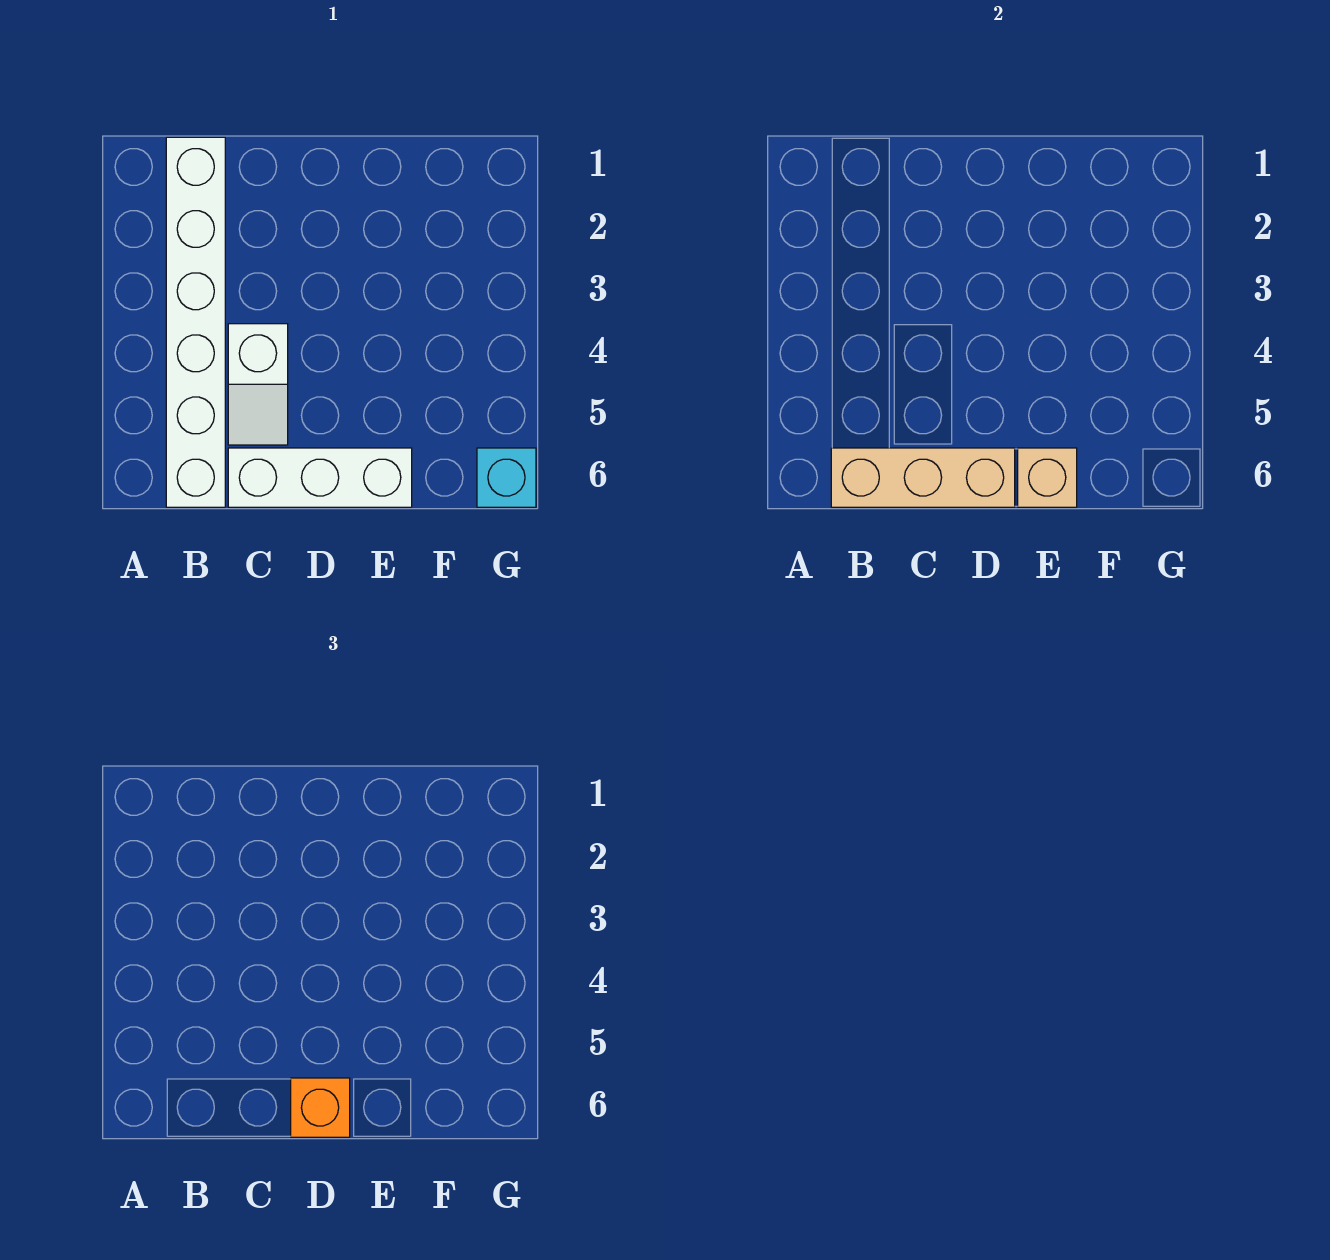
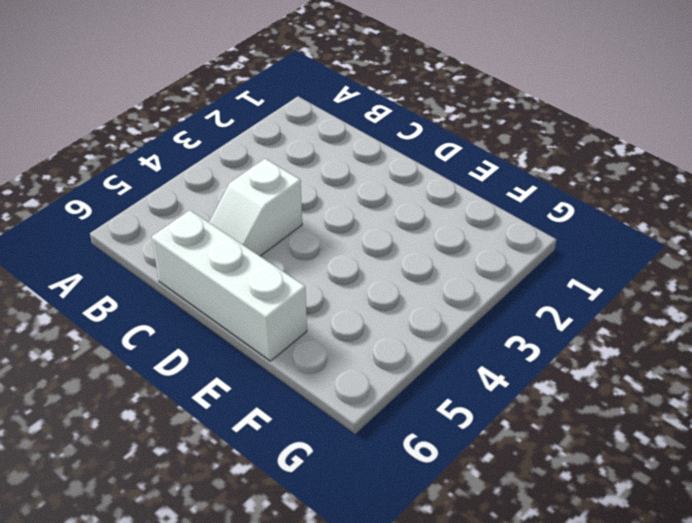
none -> white 1x6 brick [166,137,225,507]
none -> cyan 1x1 brick [477,448,536,507]

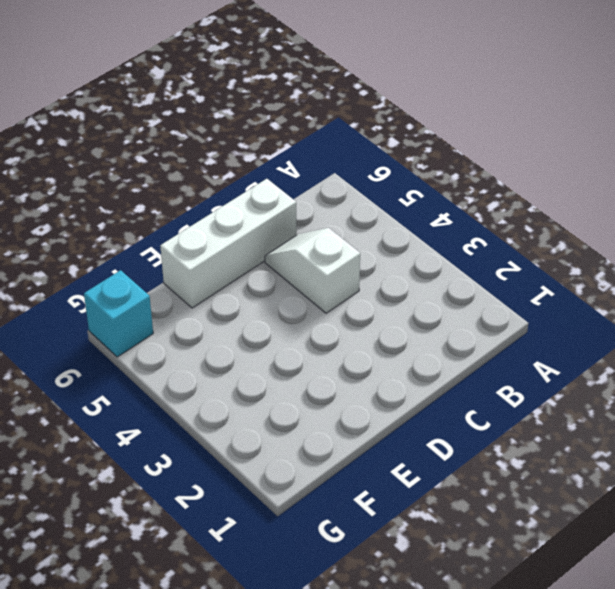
none -> white 1x6 brick [166,137,225,507]
none -> tan 1x3 brick [831,448,1015,507]

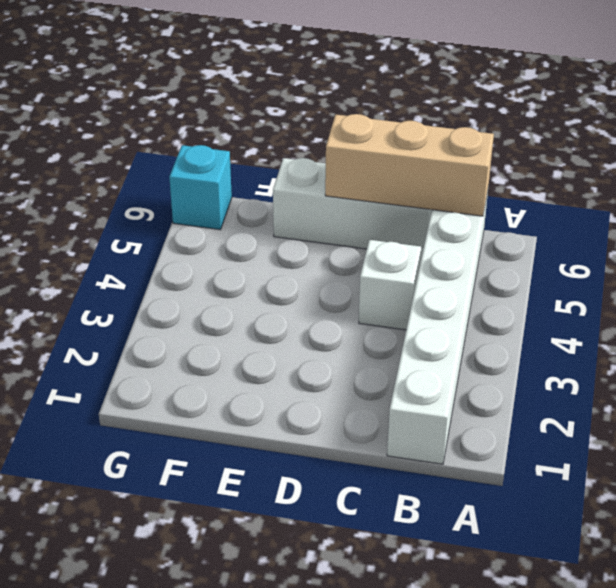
none -> tan 1x1 brick [1018,448,1077,507]
none -> orange 1x1 brick [291,1078,350,1137]

